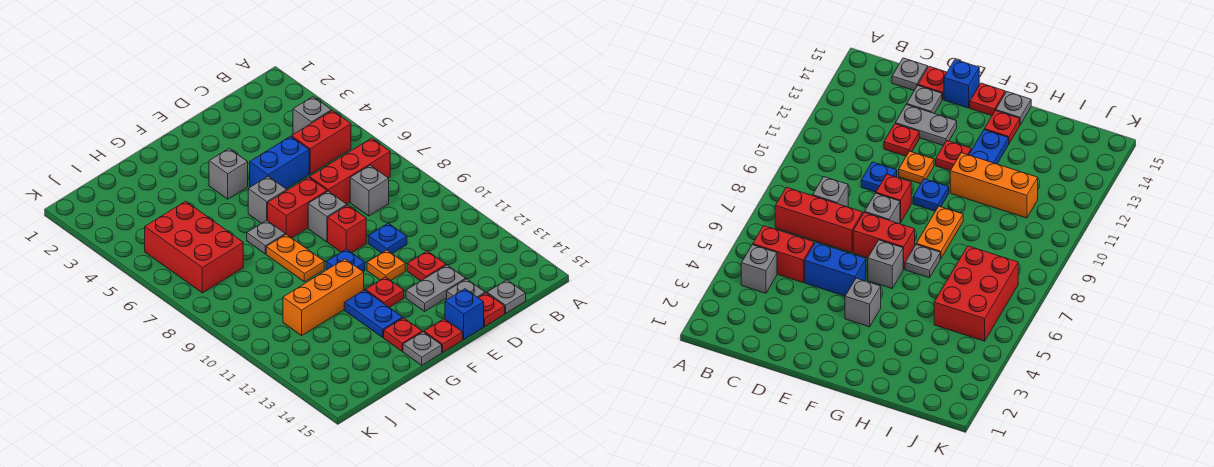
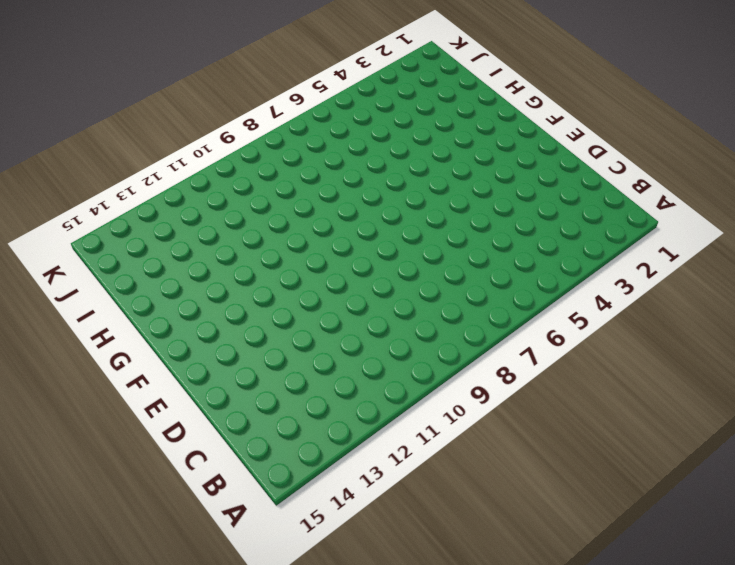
none -> grey 1x1 brick [293,97,332,134]
none -> red 1x2 brick [292,110,351,174]
none -> red 1x3 brick [310,138,390,204]

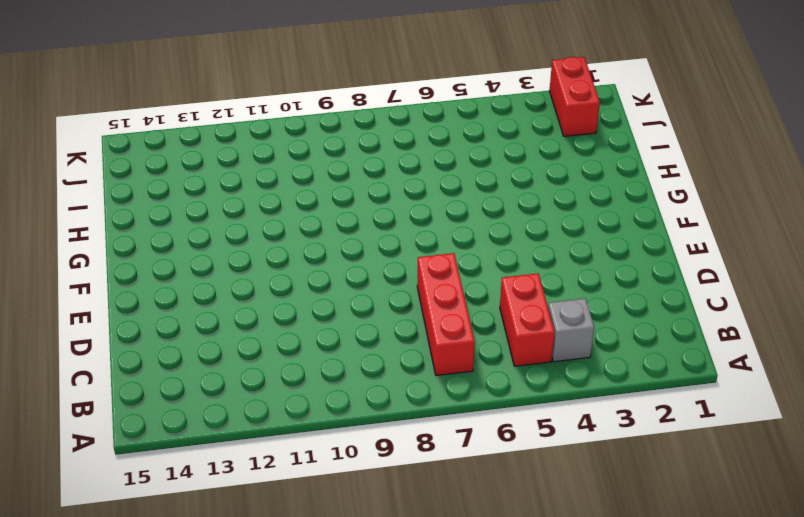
red 1x2 brick [549,57,600,136] -> red 1x2 brick moved to [268,177,327,238]
none -> grey 1x1 brick [350,165,389,216]
none -> grey 1x1 plate [487,280,526,313]
none -> blue 1x2 brick [250,136,309,189]

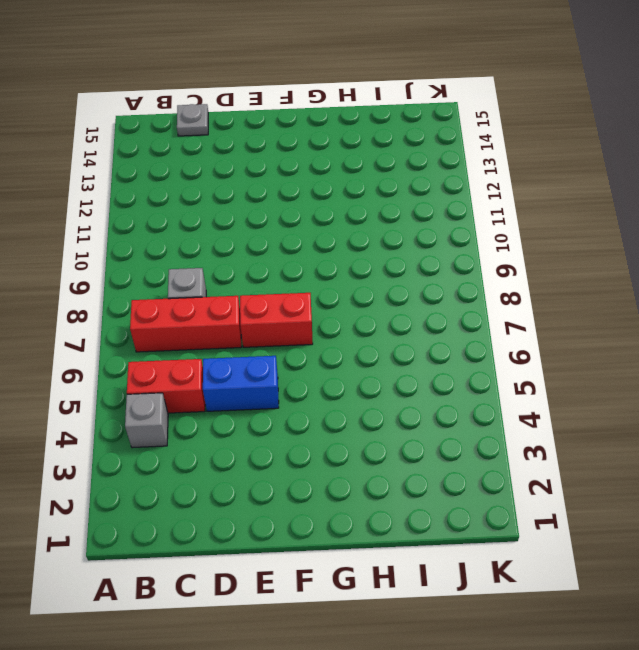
none -> blue 1x1 plate [368,223,407,254]
none -> red 1x1 plate [407,251,446,281]
none -> grey 1x2 plate [406,265,466,311]

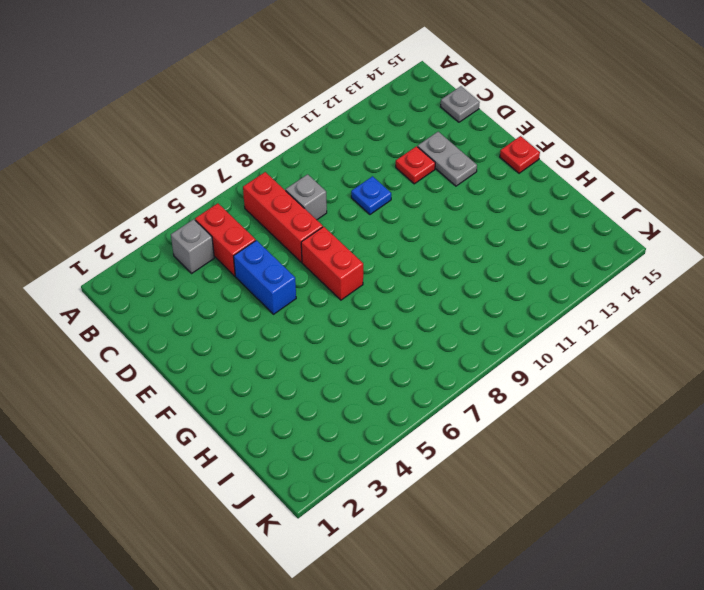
none -> grey 1x1 plate [447,279,485,299]
none -> red 1x1 plate [478,293,505,326]
none -> grey 1x1 brick [308,191,347,242]

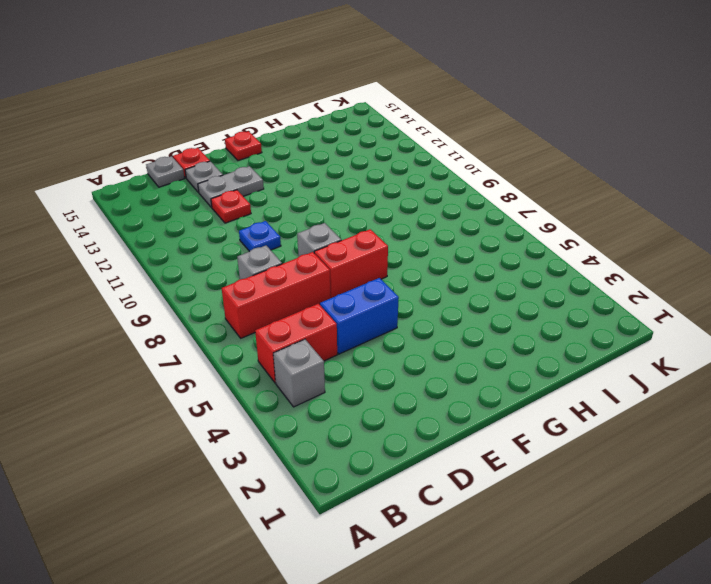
none -> red 1x1 brick [328,205,366,253]
none -> orange 1x1 plate [367,250,405,280]
none -> blue 1x1 brick [445,289,484,339]

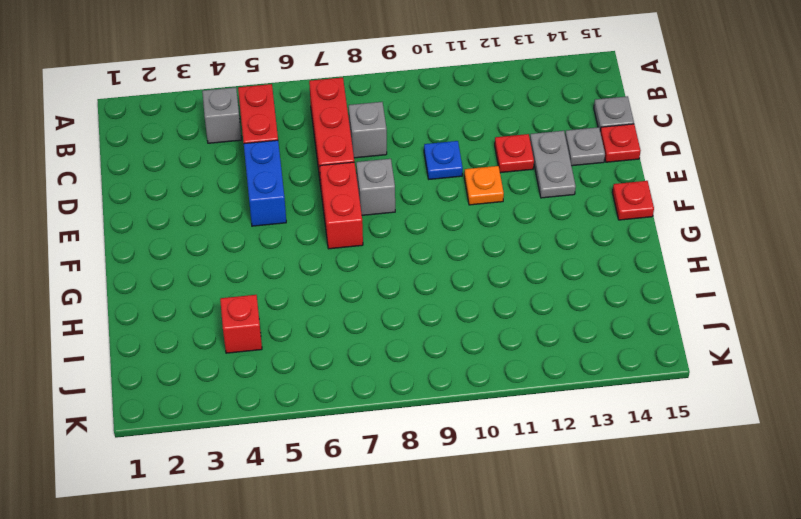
red 1x1 brick [220,295,262,353] -> red 1x1 brick moved to [328,205,366,253]
none -> blue 1x1 brick [445,289,484,339]
none -> grey 1x1 brick [209,149,248,199]
none -> grey 1x1 brick [248,176,287,223]

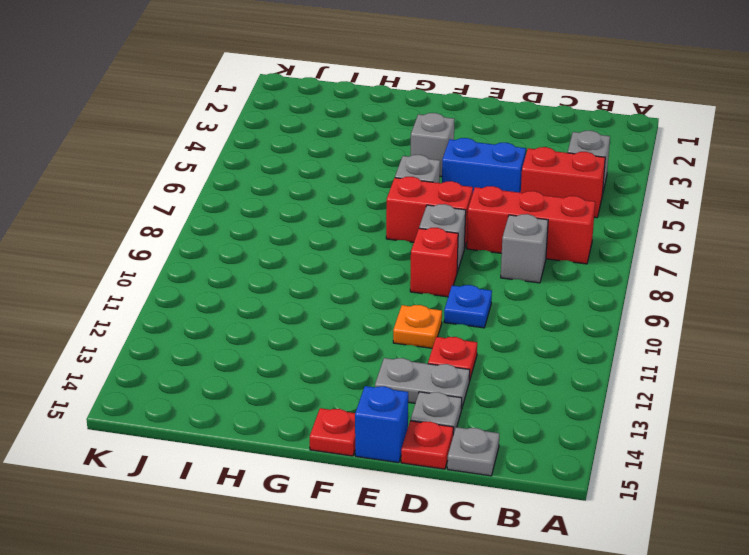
none -> blue 1x1 plate [326,249,365,271]
none -> red 1x1 plate [365,277,404,307]
none -> grey 1x1 plate [247,220,285,254]

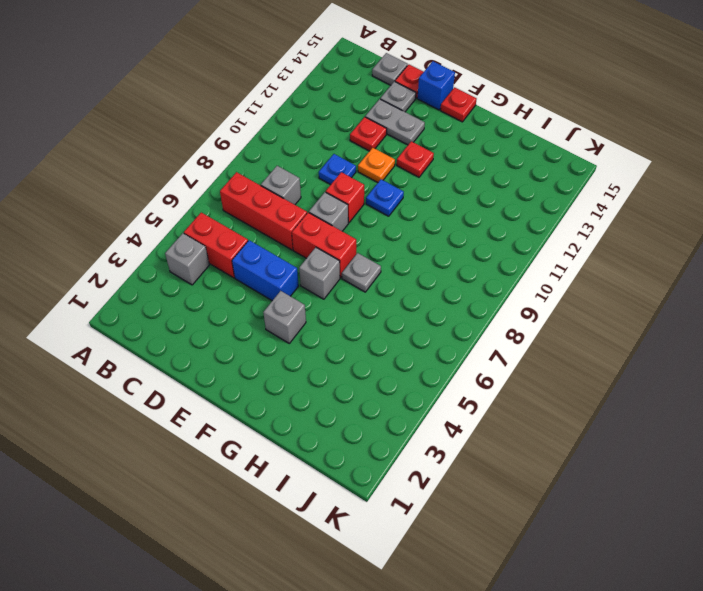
none -> orange 1x2 plate [266,234,324,282]
none -> orange 1x3 brick [283,259,364,336]
none -> blue 1x2 plate [344,290,403,337]

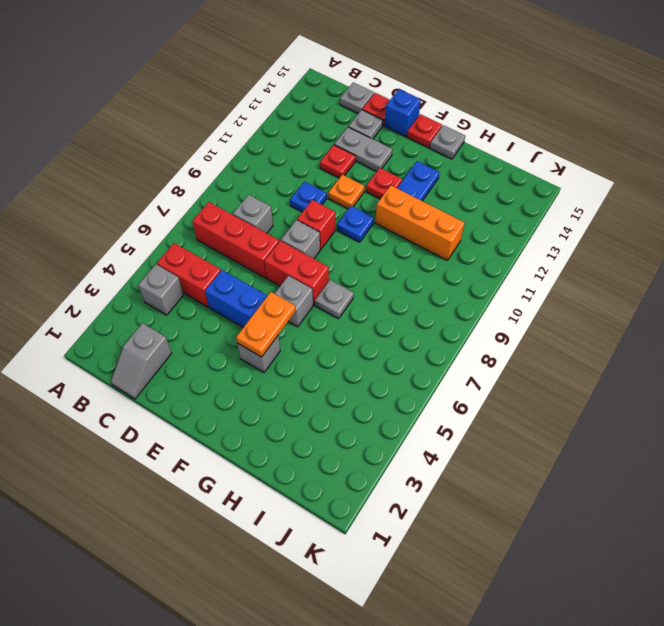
grey 1x2 slope [111,323,172,399] -> none
orange 1x2 plate [236,292,296,357] -> orange 1x2 plate moved to [266,234,324,282]
none -> red 1x1 plate [384,318,422,351]
none -> red 2x3 brick [145,201,243,293]

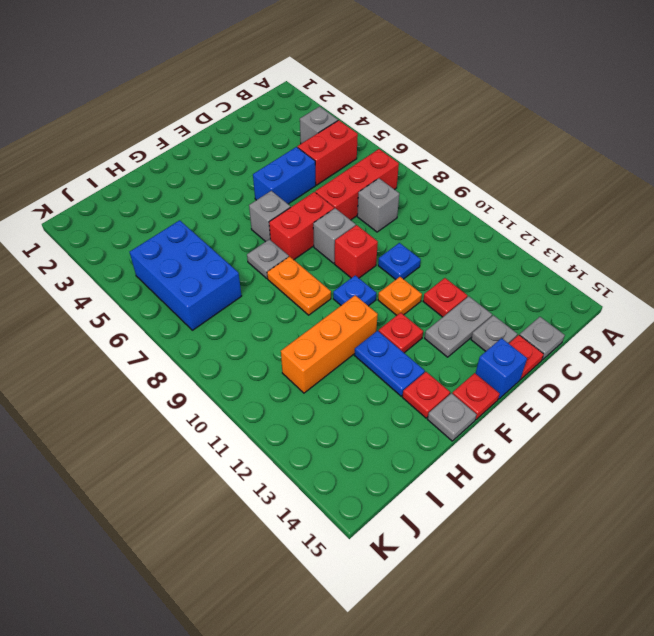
blue 2x3 brick [130,220,241,330] -> red 2x3 brick [145,201,243,293]
none -> grey 1x1 brick [209,149,248,199]

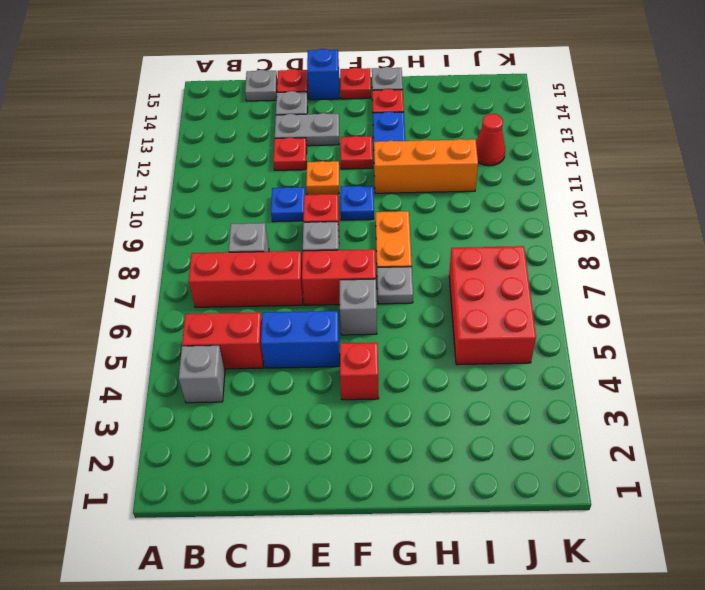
red 1x1 brick [340,343,379,400] -> grey 1x1 brick [209,149,248,199]
red 1x1 cone [476,114,505,166] -> none

